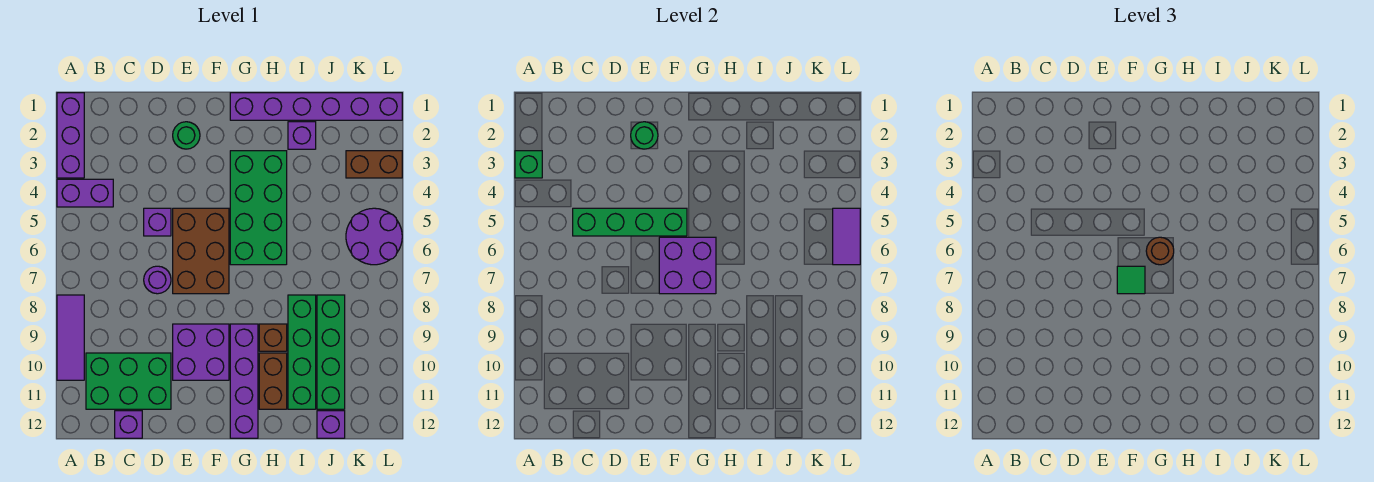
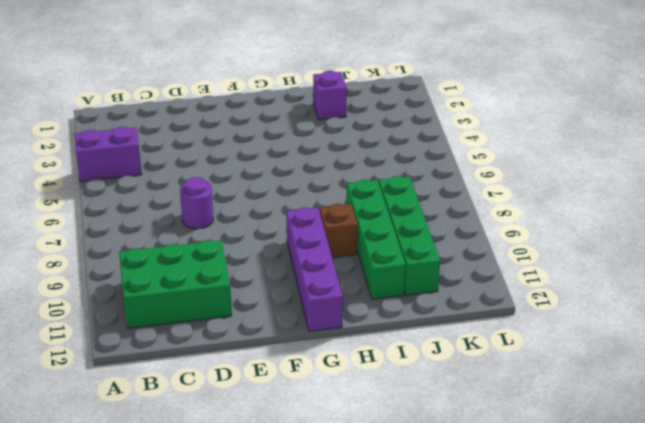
none -> purple 1x3 brick [57,93,84,178]
none -> purple 1x3 tile [57,295,84,380]
none -> purple 1x1 brick [115,411,142,438]

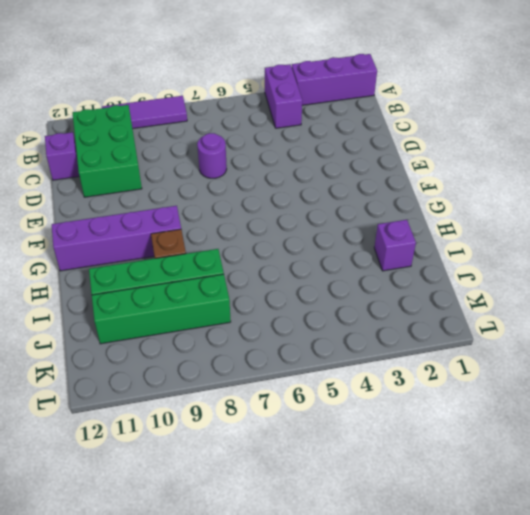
none -> purple 1x1 brick [144,208,171,236]
none -> green 1x1 round brick [173,122,200,149]
none -> brown 2x3 brick [173,208,229,294]

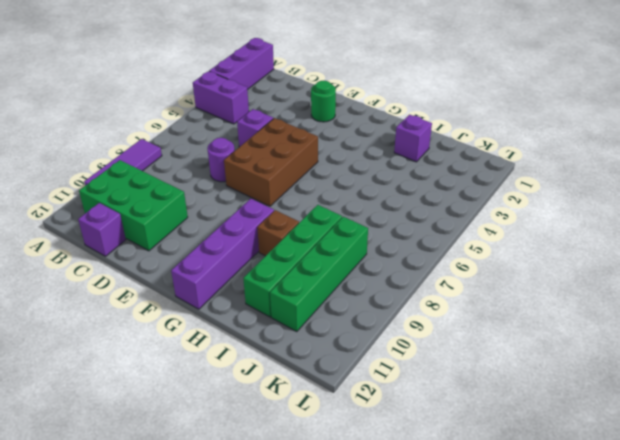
none -> purple 2x2 brick [173,324,229,380]
none -> purple 1x6 brick [230,93,402,120]
none -> green 2x4 brick [230,151,287,265]

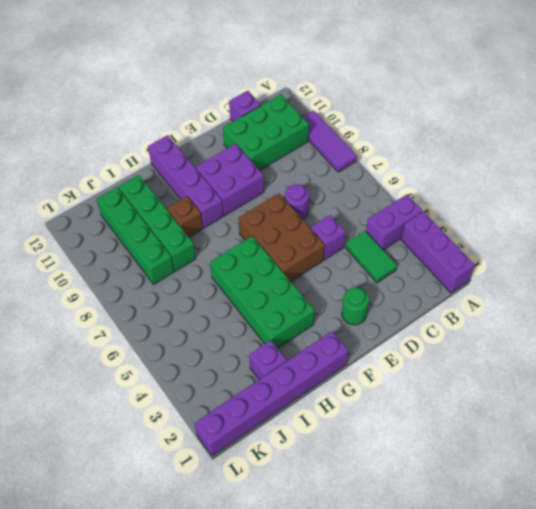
green 1x2 tile [346,231,397,283] -> none
none -> brown 1x2 brick [259,353,287,409]
none -> purple 1x1 brick [317,411,345,438]
none -> brown 1x2 brick [346,151,402,178]

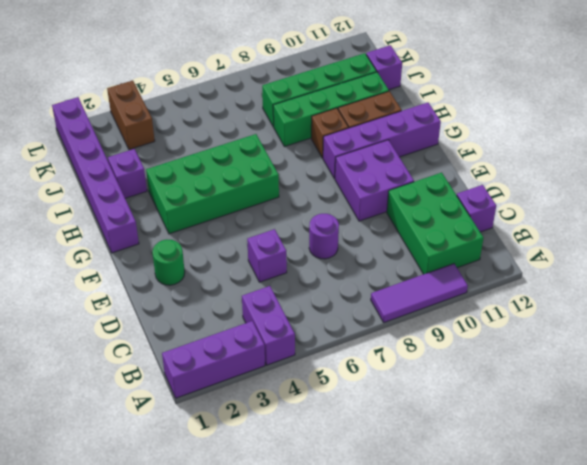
none -> brown 2x3 brick [173,208,229,294]
none -> purple 2x2 round brick [346,208,402,265]
none -> green 1x1 brick [515,151,542,178]

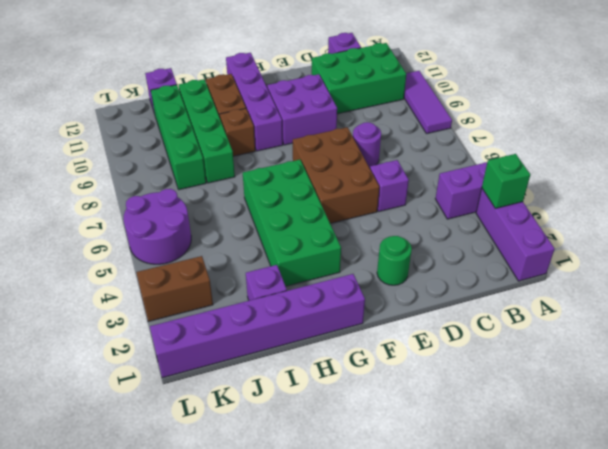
none -> green 1x4 brick [573,208,687,236]
none -> green 1x1 round brick [631,122,658,149]
none -> purple 2x2 brick [659,237,716,294]

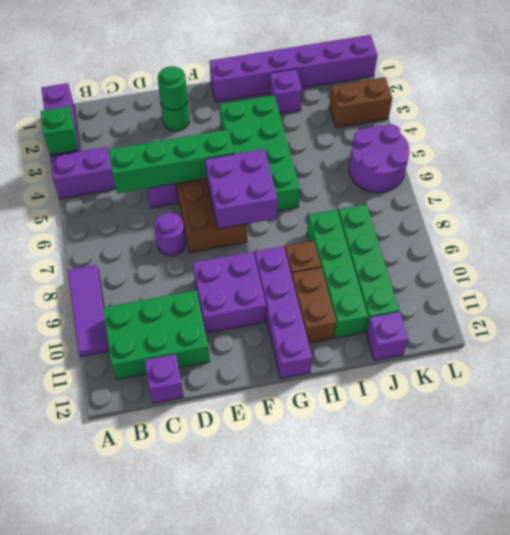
none -> purple 1x2 tile [833,208,860,265]
none -> green 1x1 tile [1117,266,1145,294]
none -> brown 1x1 round brick [1146,237,1174,265]

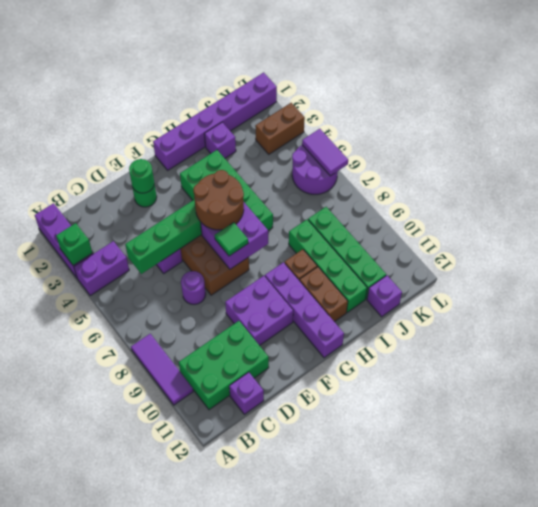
brown 2x2 round brick [193,170,244,230] -> brown 1x1 round brick [1146,237,1174,265]

